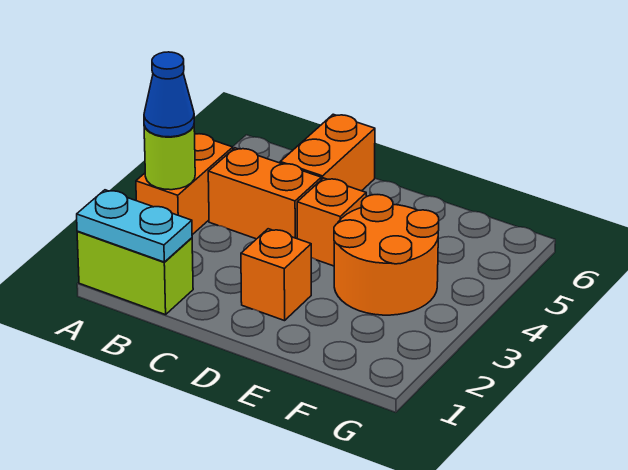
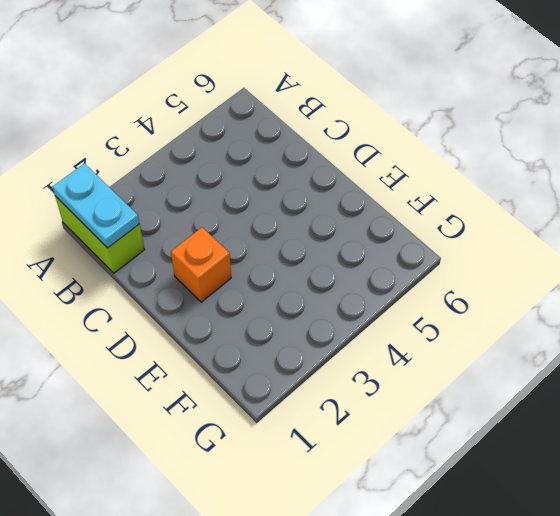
none -> orange 1x2 brick [136,134,233,235]
none -> orange 1x2 brick [208,148,321,239]

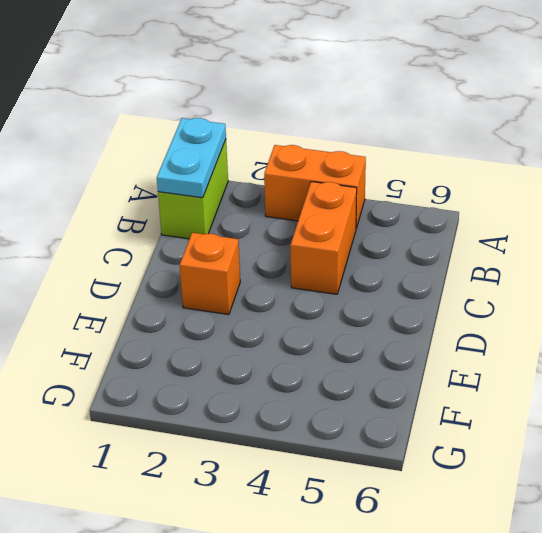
none -> orange 1x2 brick [280,114,375,191]
none -> orange 1x1 brick [297,178,366,266]

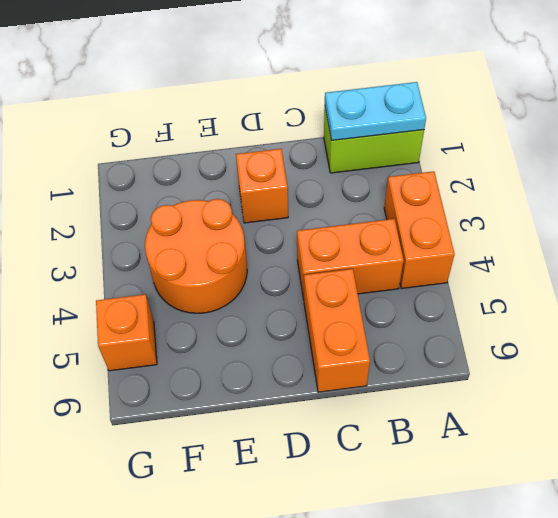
orange 1x1 brick [96,294,157,371] -> orange 1x1 brick moved to [297,178,366,266]
none -> lime 1x1 round brick [144,126,195,190]
none -> blue 1x1 cone [144,52,194,137]

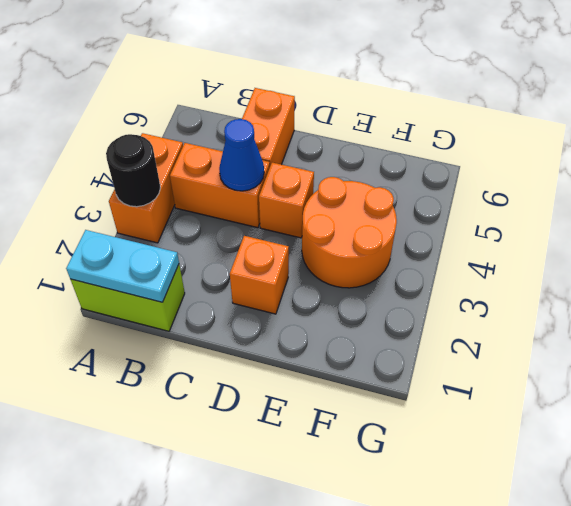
black 1x1 round brick [106,134,160,207] -> lime 1x1 round brick [144,126,195,190]
blue 1x1 cone [219,119,264,191] -> blue 1x1 cone moved to [144,52,194,137]

